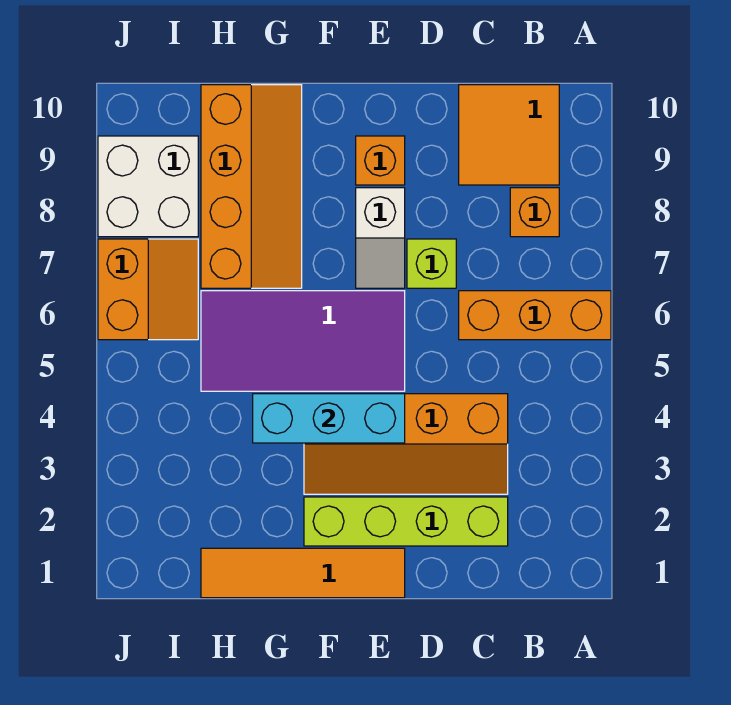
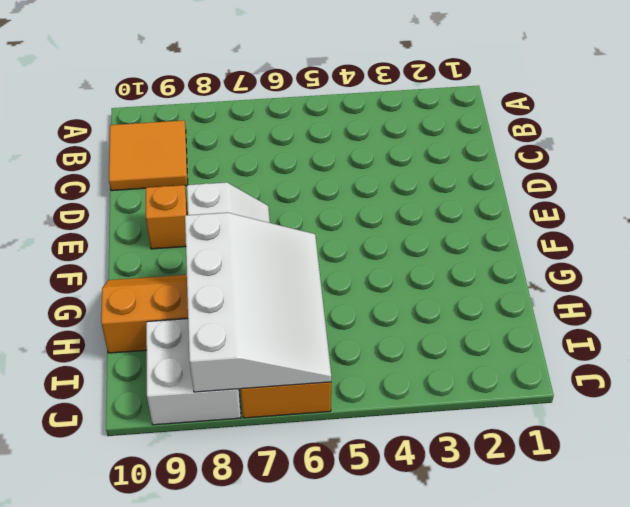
white 3x4 slope [185,213,331,392] -> none
none -> orange 1x3 brick [459,291,611,340]
none -> orange 1x1 brick [510,188,559,237]
none -> lime 1x4 brick [304,497,508,546]

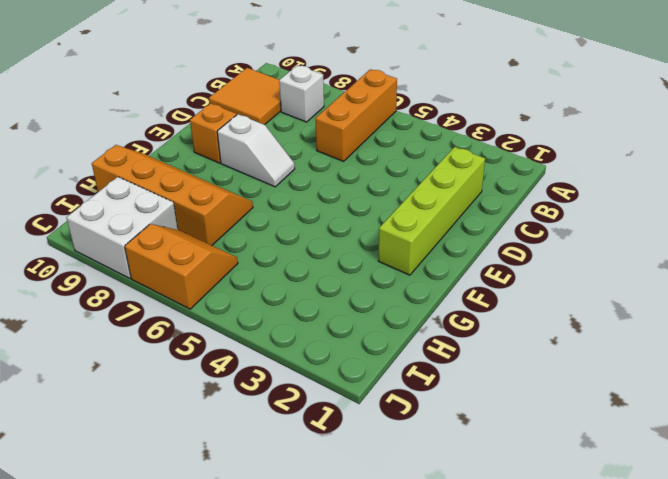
white 1x1 brick [279,65,324,122] -> orange 1x1 brick [510,188,559,237]
none -> orange 2x4 slope [304,394,508,494]
none -> lime 1x1 brick [407,239,456,288]
none -> orange 1x4 tile [201,548,405,598]

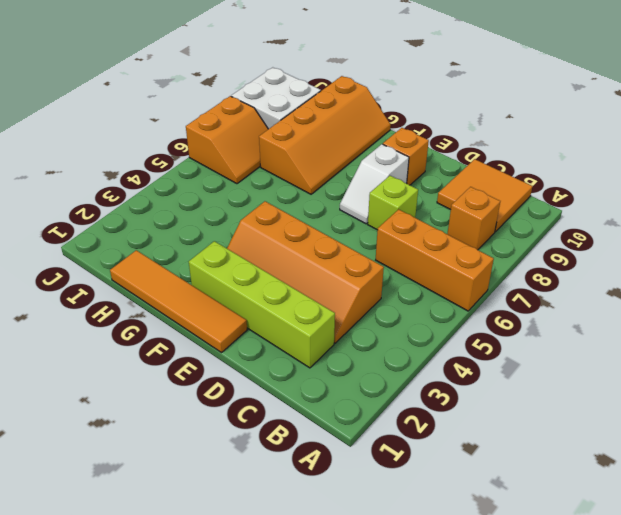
none -> purple 2x4 tile [201,291,405,391]
none -> cyan 1x3 brick [253,394,405,443]

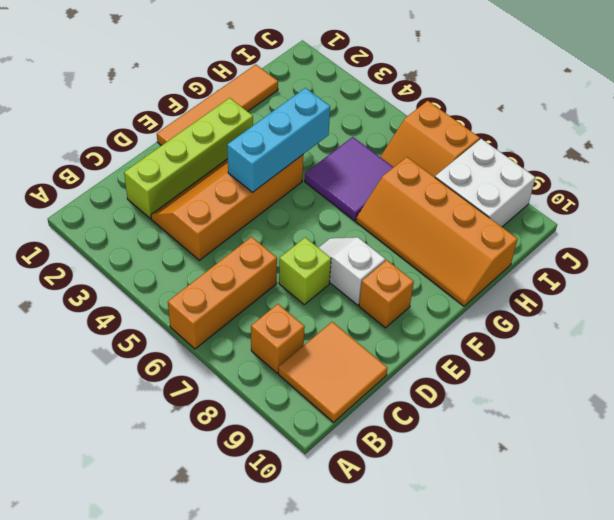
purple 2x2 tile [305,137,393,221] -> purple 2x4 tile [201,291,405,391]

